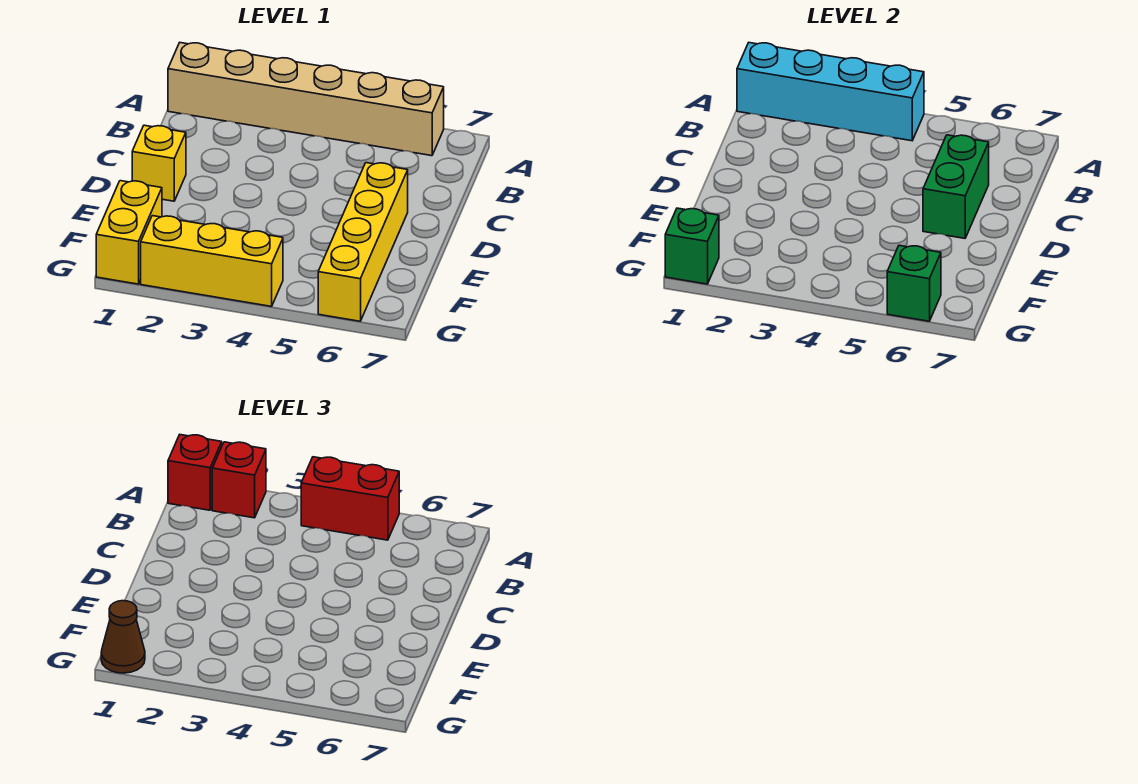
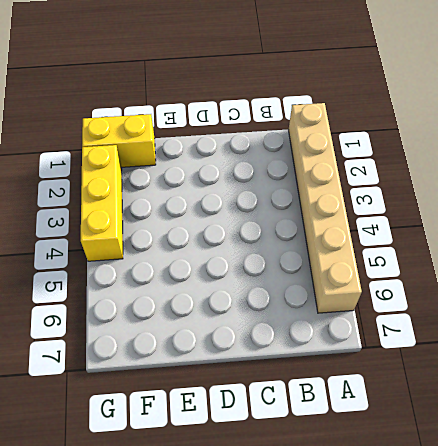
none -> yellow 1x1 brick [132,125,186,201]
none -> yellow 1x4 brick [318,163,408,321]
none -> cyan 1x4 brick [737,43,924,141]

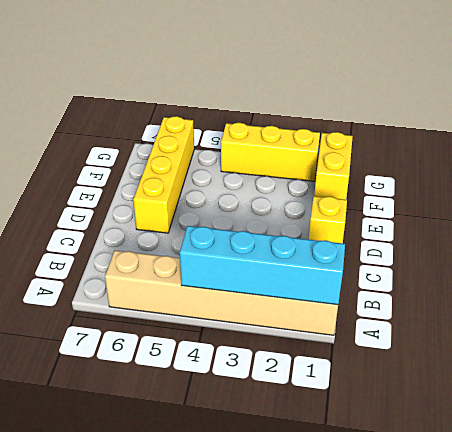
none -> green 1x2 brick [923,135,989,238]
none -> green 1x1 brick [665,208,719,284]
none -> green 1x1 brick [887,245,941,321]

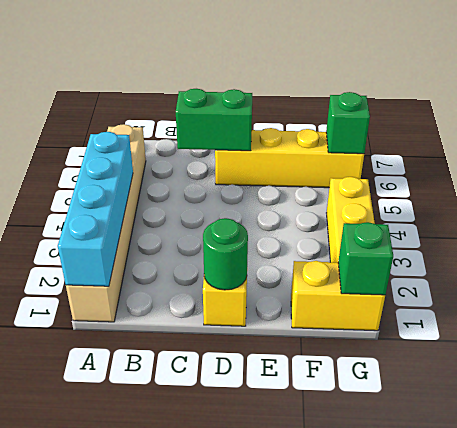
green 1x1 round brick [203,218,248,290] -> none
none -> red 1x1 brick [168,435,222,510]
none -> red 1x1 brick [212,442,266,518]
none -> red 1x2 brick [301,457,399,540]

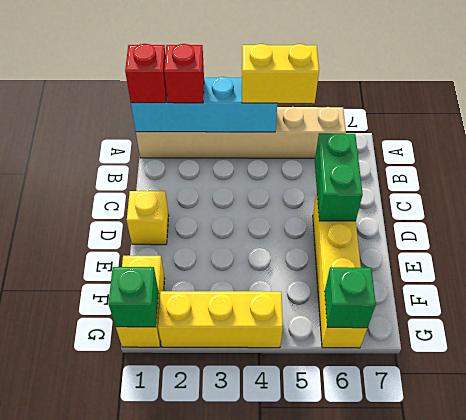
yellow 1x2 brick [242,44,319,103] -> red 1x2 brick [301,457,399,540]
none -> brown 1x1 cone [101,601,145,673]

